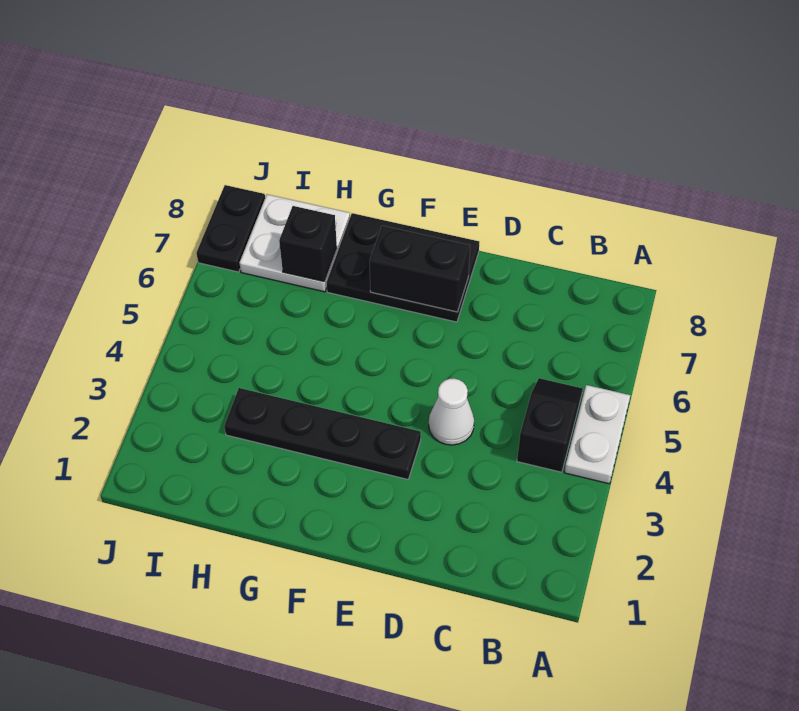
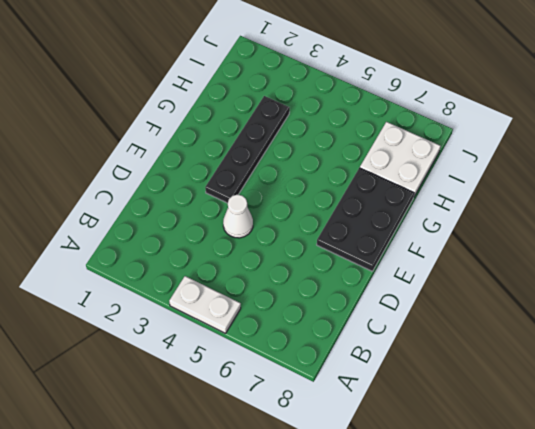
none -> black 1x2 slope [517,378,583,472]
none -> black 1x2 plate [196,185,265,272]

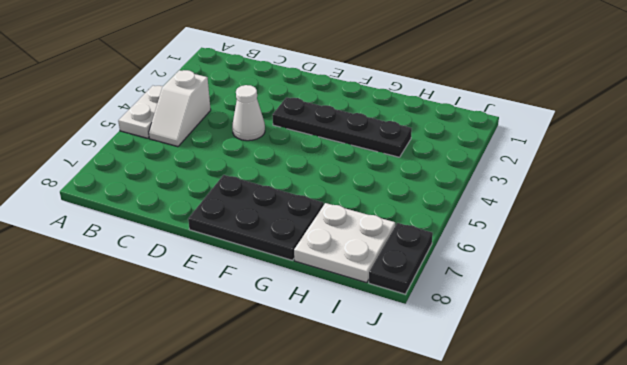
white 1x2 slope [149,70,211,147] -> black 1x2 slope [517,378,583,472]
none -> black 1x2 brick [370,226,470,312]
none -> black 1x1 brick [279,206,337,282]

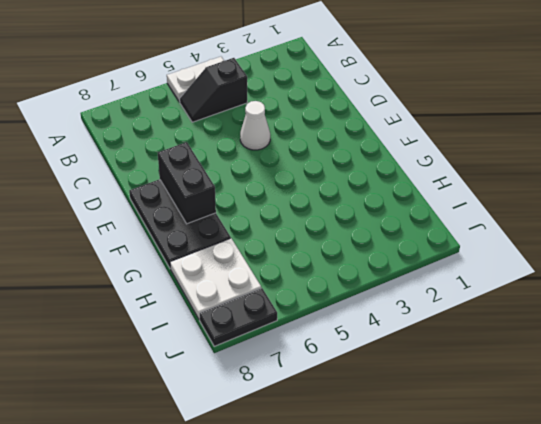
none -> black 1x4 plate [224,388,421,479]
none -> black 1x1 brick [279,206,337,282]

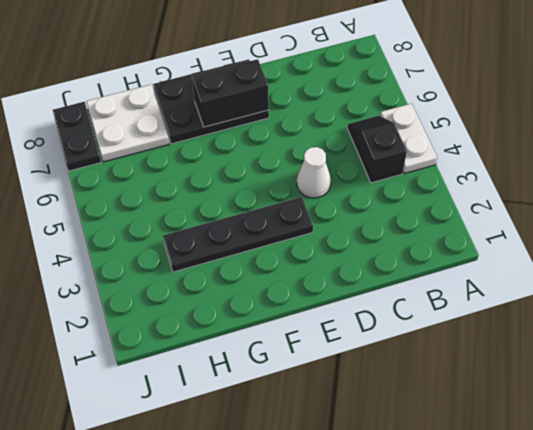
none -> black 1x1 brick [279,206,337,282]

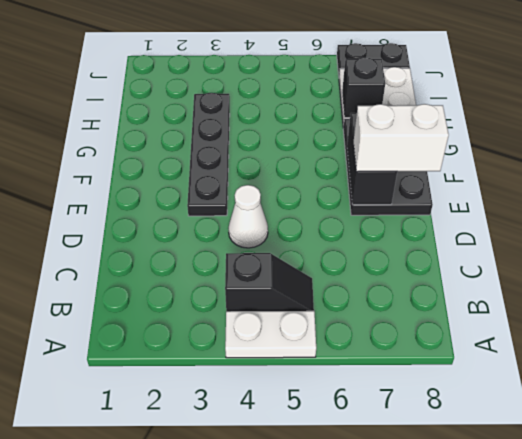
white 1x2 brick [354,104,449,172] -> none

